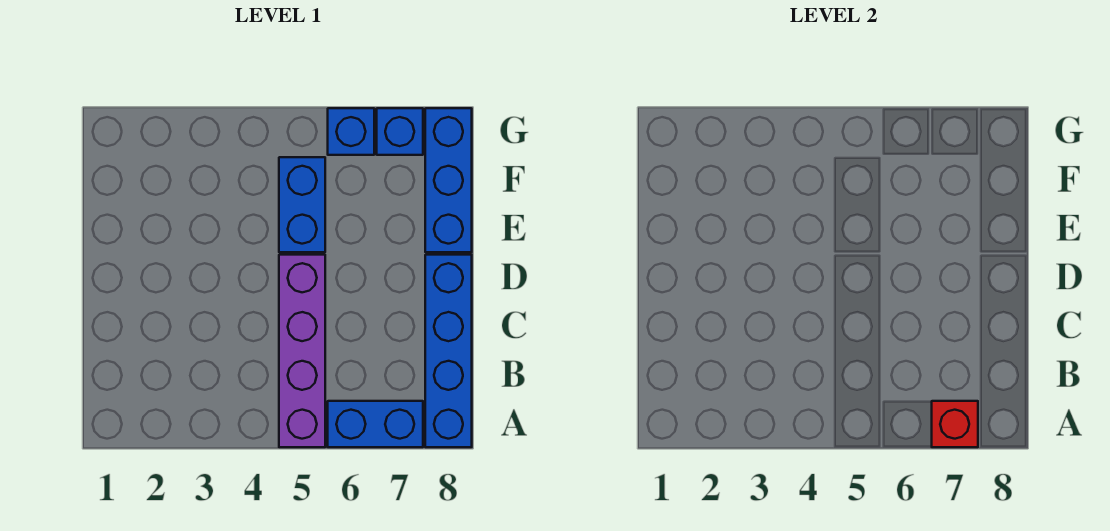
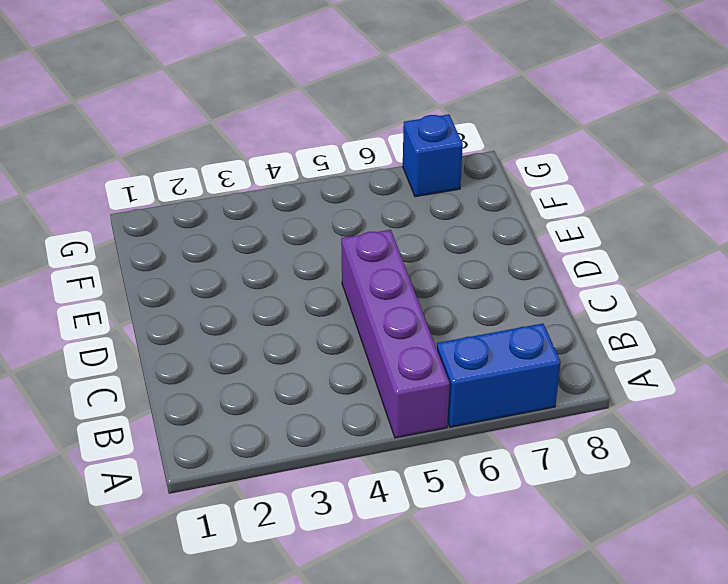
none -> blue 1x4 brick [425,255,472,447]
none -> blue 1x2 brick [279,157,325,252]

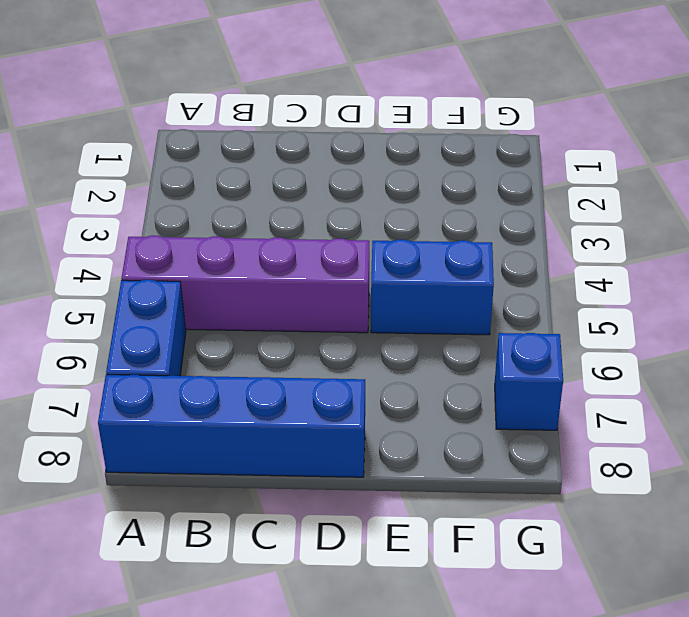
none -> blue 1x3 brick [425,108,472,252]
none -> blue 1x1 brick [328,108,374,155]

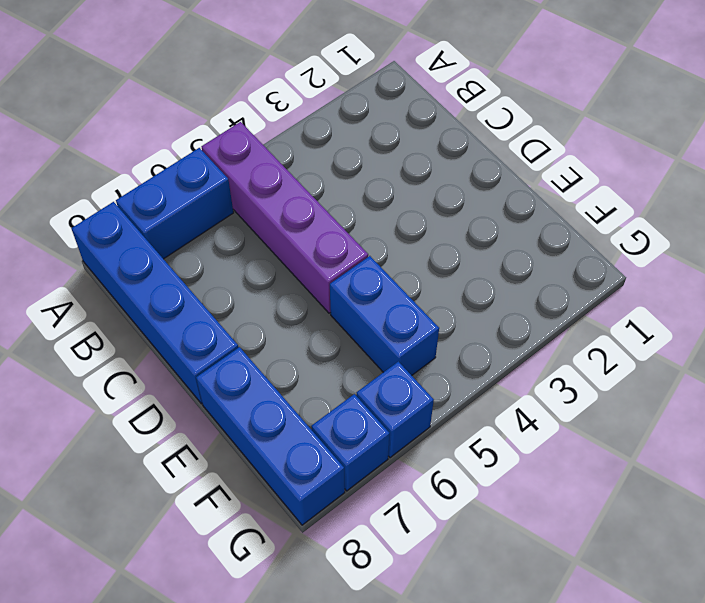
none -> red 1x1 brick [932,401,978,447]

